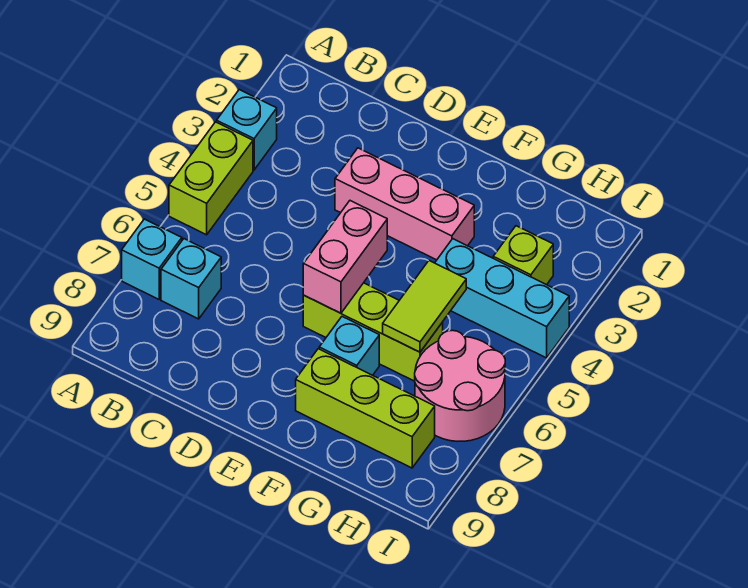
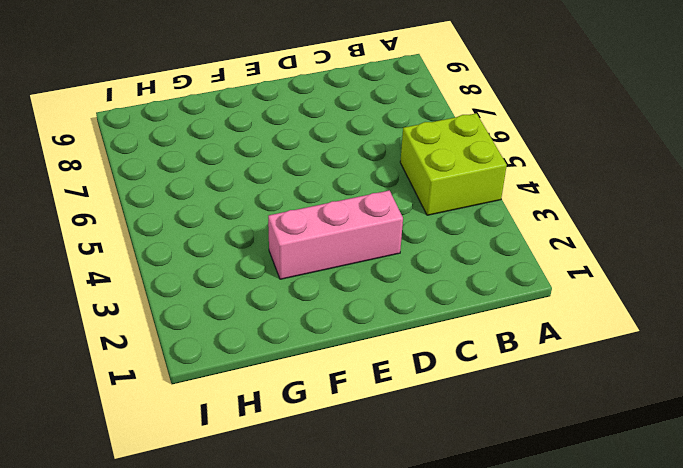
lime 2x2 brick [400,113,507,215] -> lime 1x2 brick [169,122,253,235]
none -> cyan 1x1 brick [217,90,277,170]
none -> cyan 1x1 brick [122,219,182,299]
none -> cyan 1x1 brick [161,239,221,319]

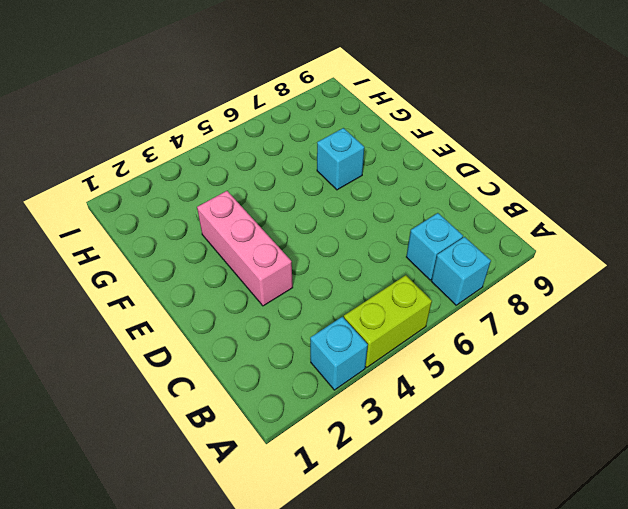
none -> lime 1x3 brick [303,283,443,381]
none -> lime 1x3 brick [296,349,435,468]
none -> cyan 1x3 brick [435,239,569,358]

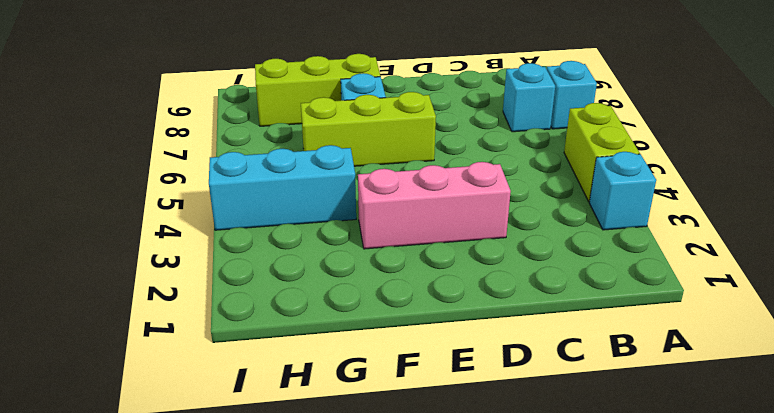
none -> lime 1x1 brick [493,226,553,285]
none -> pink 2x2 round brick [415,330,505,441]
none -> pink 1x2 brick [303,201,387,313]

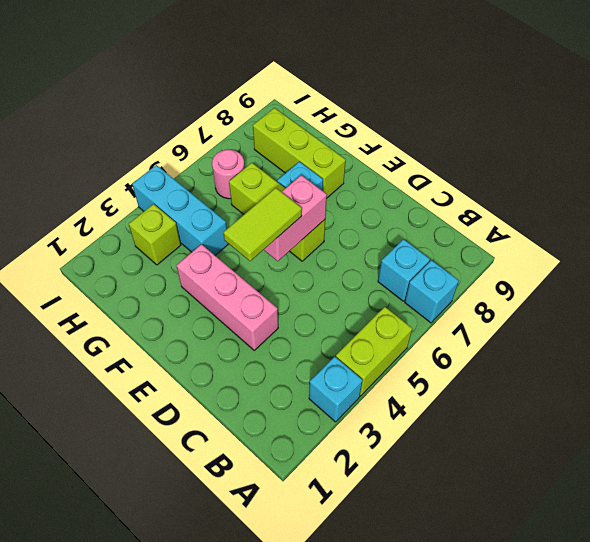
lime 1x2 tile [223,188,302,261] -> lime 1x2 tile moved to [383,261,466,352]
pink 1x1 round brick [212,150,245,199] -> pink 2x2 round brick [415,330,505,441]

